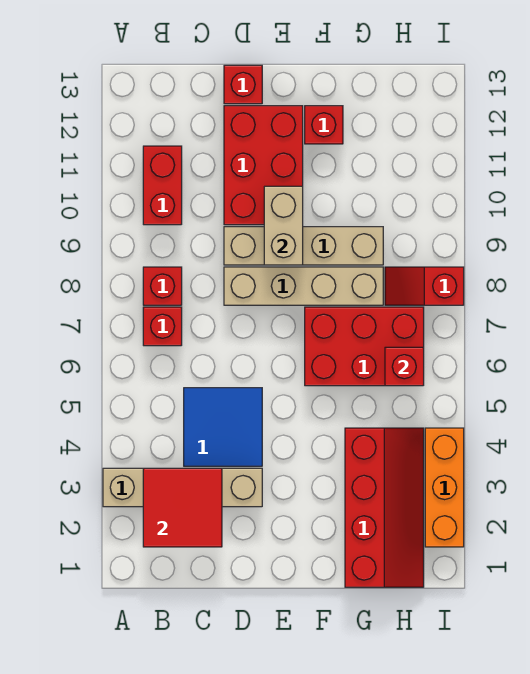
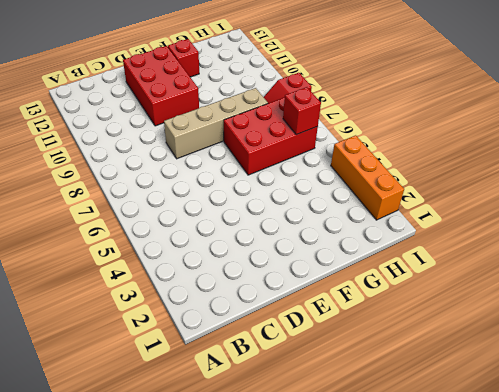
none -> tan 1x4 brick [103,468,262,507]
none -> red 1x1 brick [143,307,182,346]
none -> red 1x1 brick [143,267,182,305]

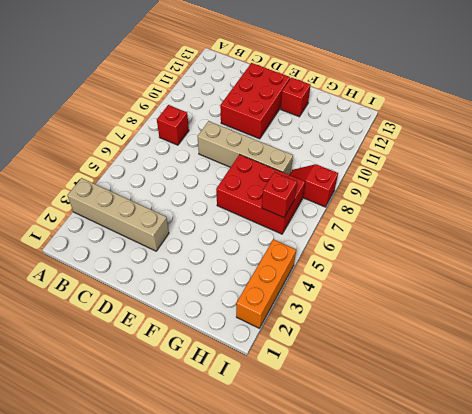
none -> red 1x1 brick [143,307,182,346]
none -> red 1x2 brick [143,146,182,225]
none -> blue 2x2 tile [184,388,262,466]

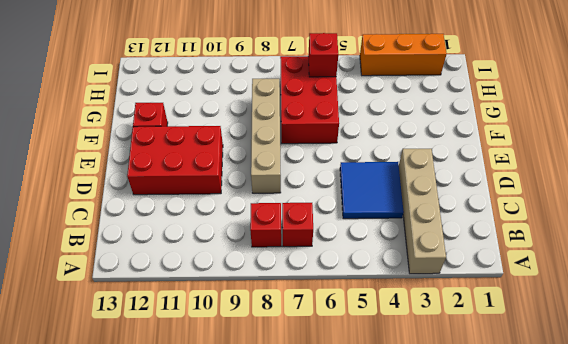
none -> red 1x2 brick [143,146,182,225]
none -> tan 1x4 brick [224,227,383,265]
none -> red 1x1 brick [224,65,262,104]

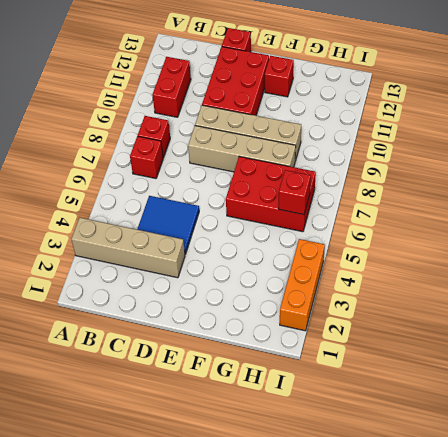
none -> red 2x4 slope [345,428,424,587]
none -> red 1x2 slope [385,267,464,305]
none -> red 2x2 tile [143,468,222,547]

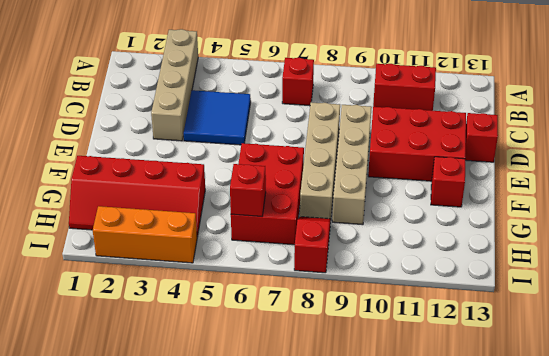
none -> red 1x1 brick [143,267,182,305]
none -> red 2x2 tile [143,468,222,547]
none -> tan 1x2 brick [264,186,303,265]

